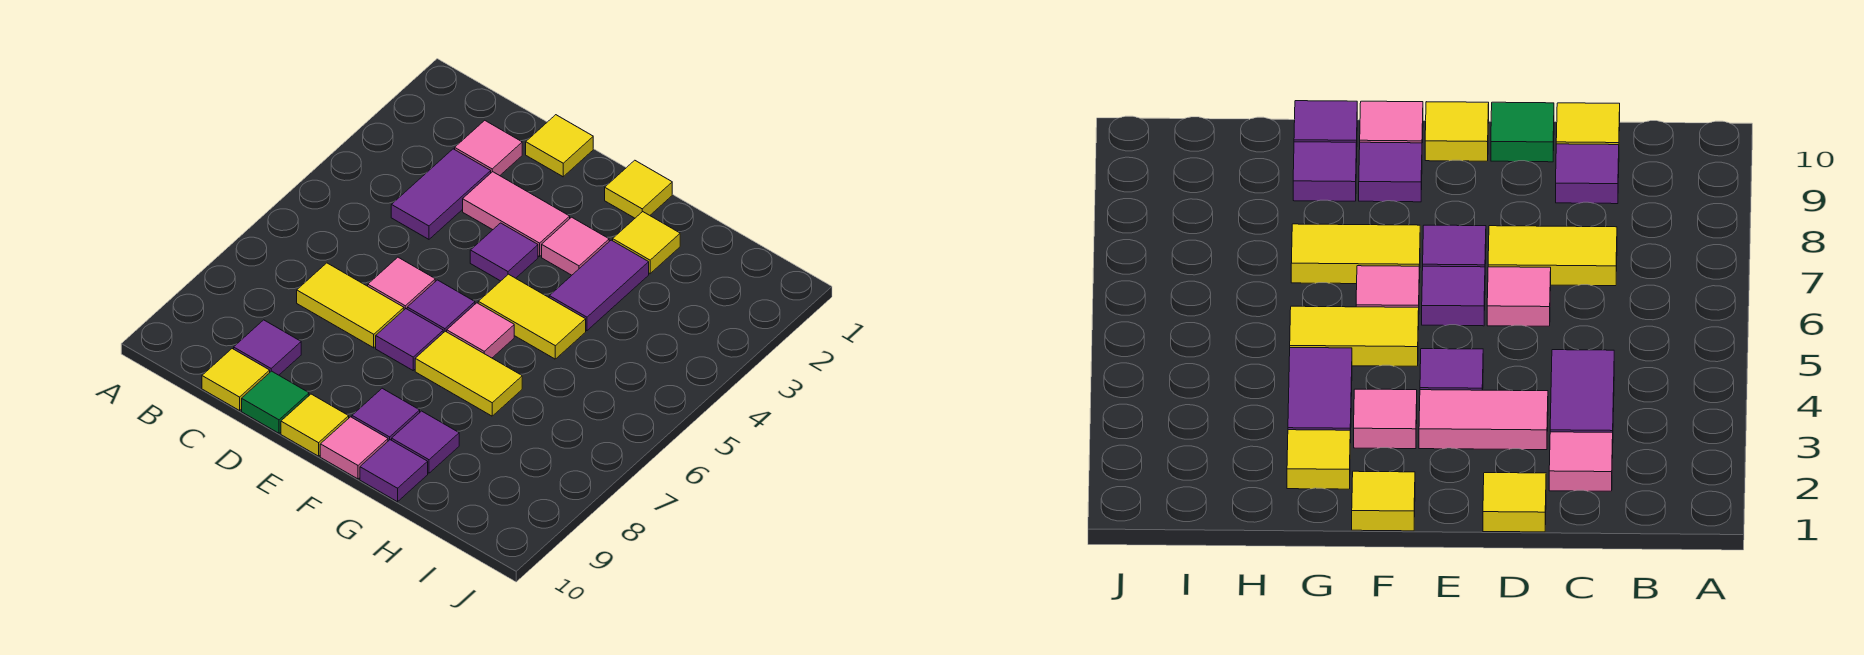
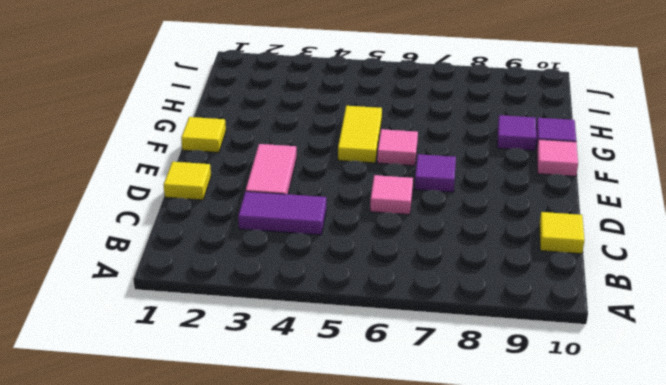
none -> pink 1x1 tile [455,120,522,176]
none -> yellow 1x2 tile [297,263,404,348]
none -> purple 1x1 tile [234,320,301,375]

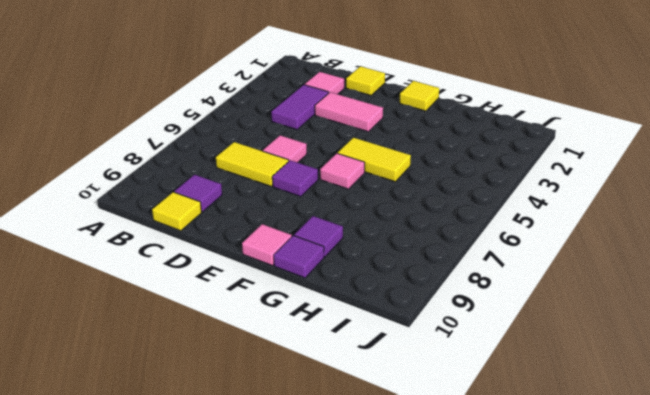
none -> green 1x1 tile [242,371,309,433]
none -> purple 1x1 tile [470,223,538,281]
none -> purple 1x1 tile [407,280,475,333]

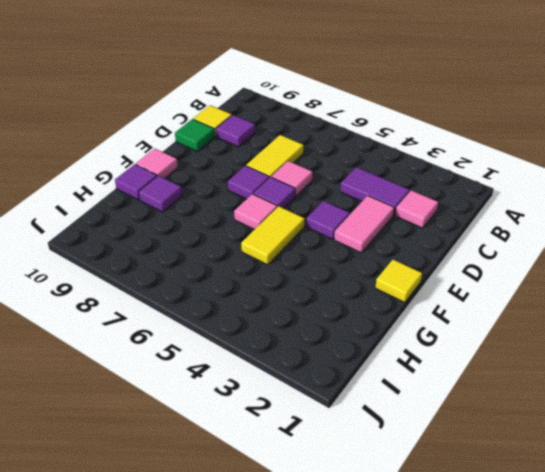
none -> yellow 1x1 tile [526,115,593,177]
none -> yellow 1x1 tile [281,394,349,456]
none -> pink 1x1 tile [542,217,609,275]

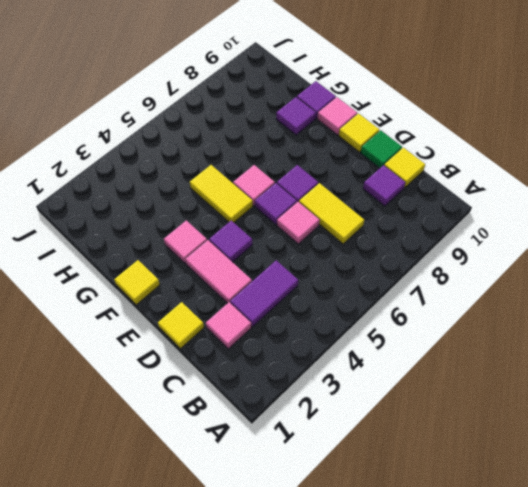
none -> yellow 1x2 tile [415,331,522,416]
none -> purple 1x1 tile [352,388,420,441]
none -> yellow 1x1 tile [613,212,680,274]

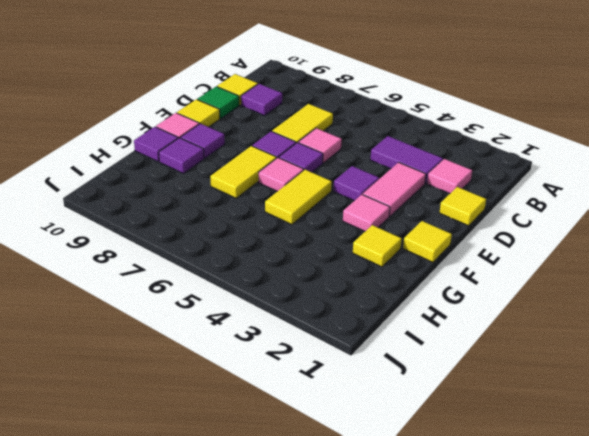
none -> purple 1x2 tile [549,240,649,331]

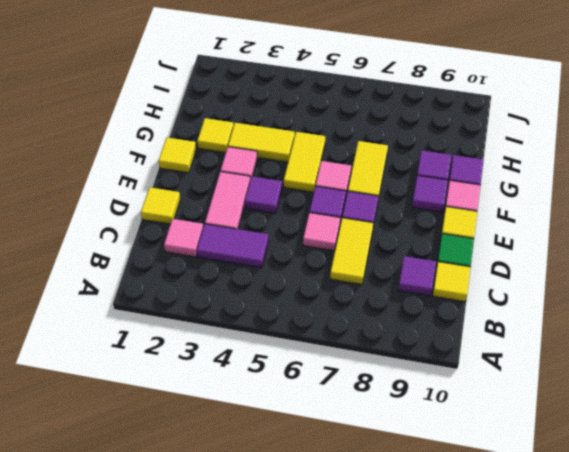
yellow 1x2 tile [228,123,295,162] -> purple 1x2 tile [549,240,649,331]

